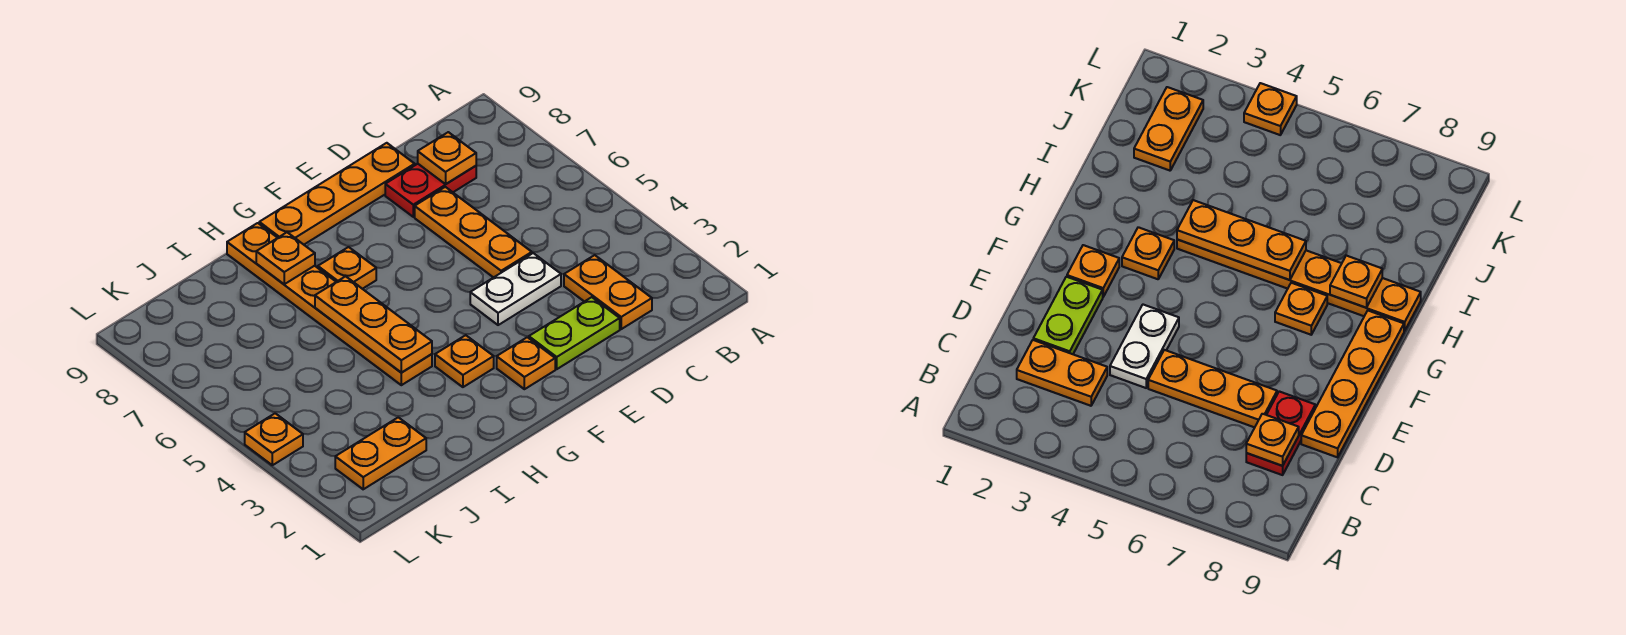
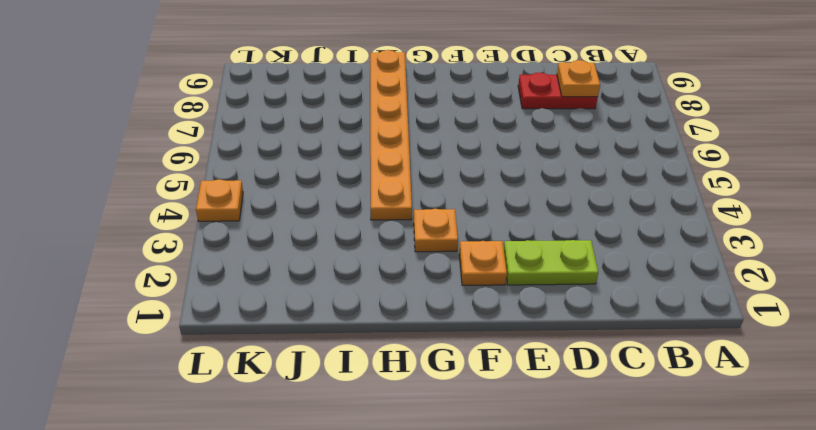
none -> orange 1x2 plate [564,255,652,329]
none -> white 1x2 plate [470,253,561,325]
none -> orange 1x3 plate [415,187,532,278]

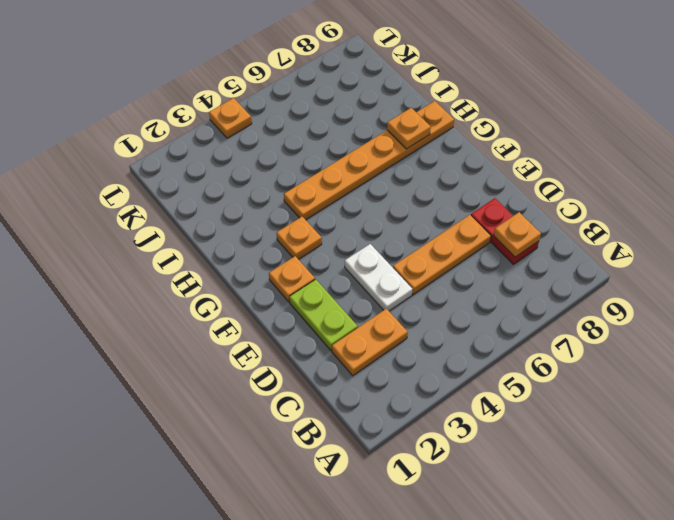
none -> orange 1x4 plate [259,143,415,245]
none -> orange 1x1 plate [318,247,376,289]
none -> orange 1x2 plate [335,417,426,489]

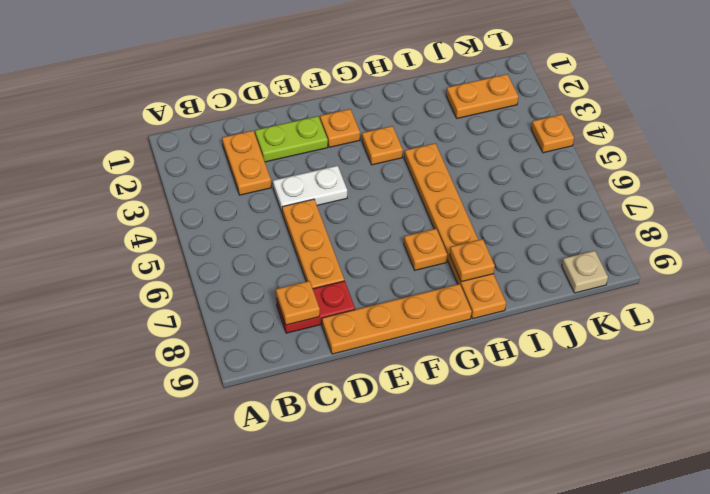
tan 1x1 plate [562,251,608,293] -> none
none -> orange 1x3 plate [315,276,432,372]

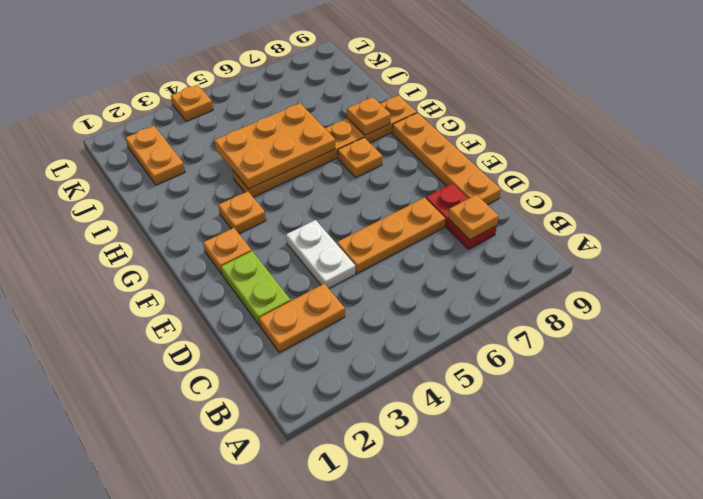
orange 2x3 plate [214,103,335,189] -> orange 1x3 plate [315,276,432,372]

